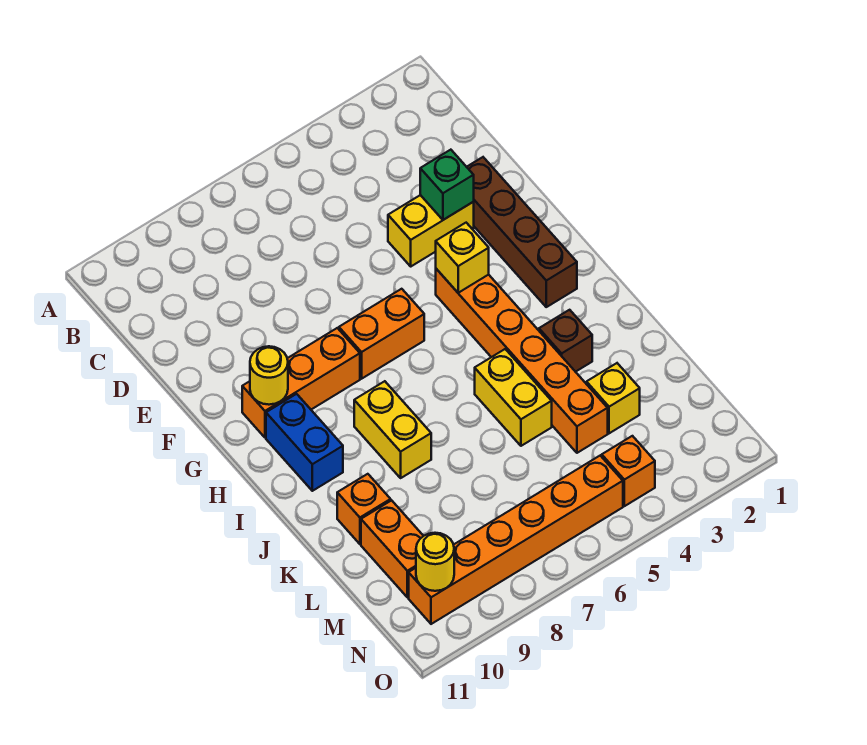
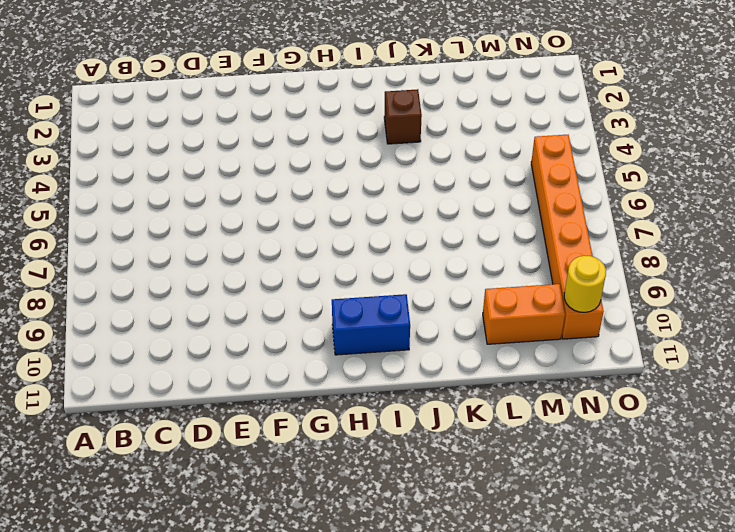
none -> brown 1x4 brick [467,157,577,307]
none -> yellow 1x2 brick [388,195,474,266]
none -> orange 1x6 brick [436,269,608,453]

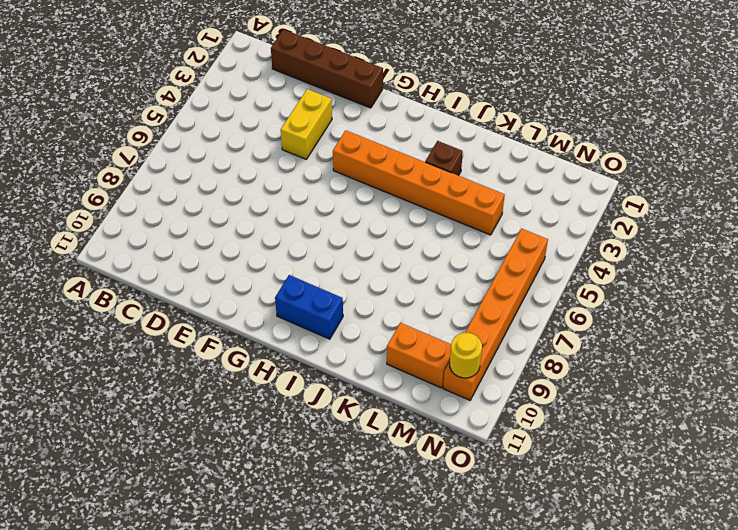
brown 1x4 brick [271,29,383,108] -> brown 1x4 brick moved to [467,157,577,307]
none -> orange 1x2 brick [339,289,424,379]
none -> orange 1x3 brick [242,328,360,438]
none -> yellow 1x2 brick [354,381,431,478]

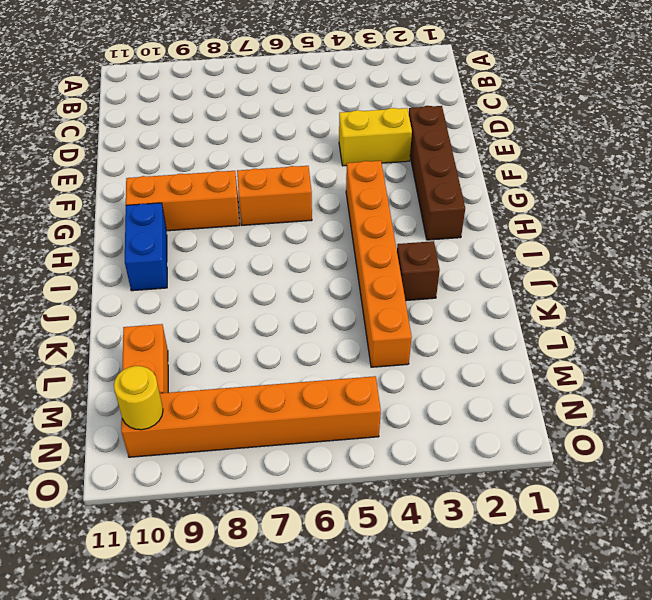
none -> yellow 1x2 brick [354,381,431,478]
none -> yellow 1x2 brick [475,349,552,446]
none -> orange 1x1 brick [337,474,391,544]

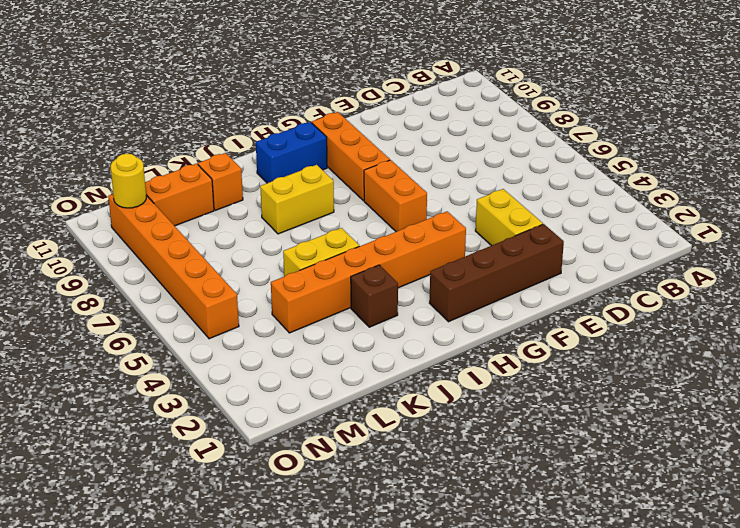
none -> yellow 1x1 brick [587,363,640,433]
none -> orange 1x1 brick [602,436,655,506]
none -> green 1x1 brick [420,150,474,220]

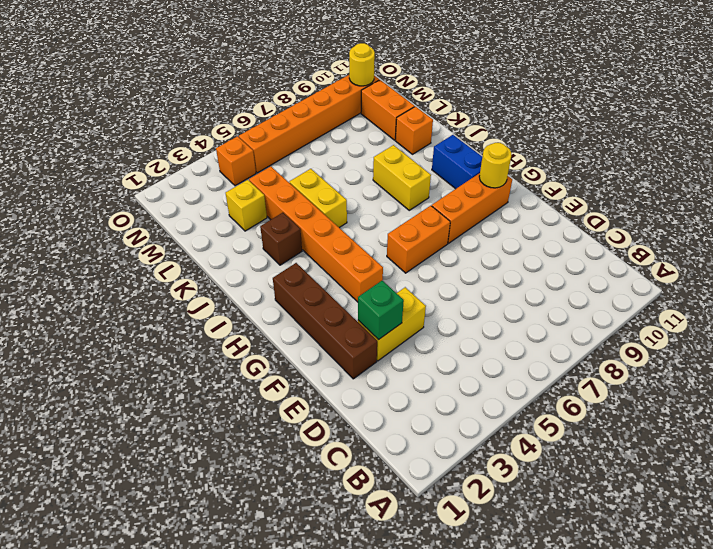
none -> yellow 1x1 brick [436,223,489,293]

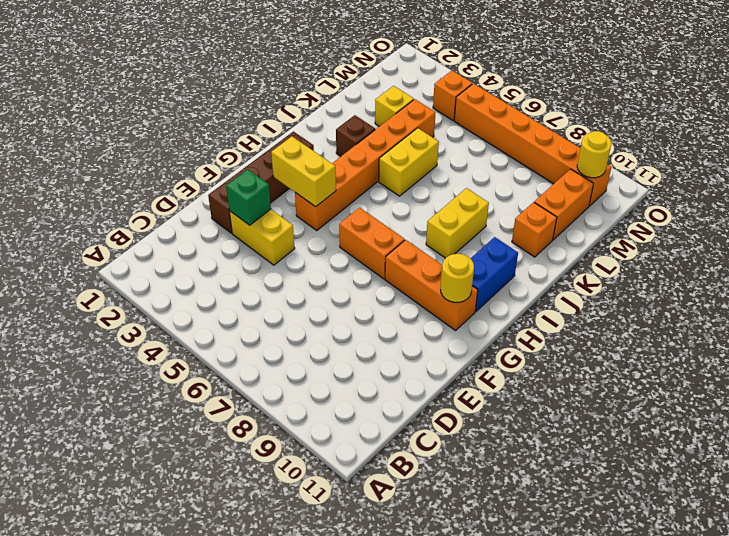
yellow 1x2 brick [271,137,336,207] -> yellow 1x1 brick [436,223,489,293]

